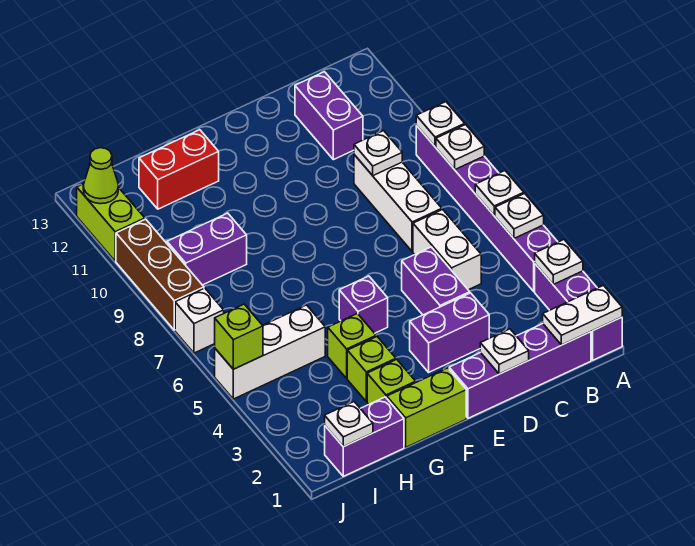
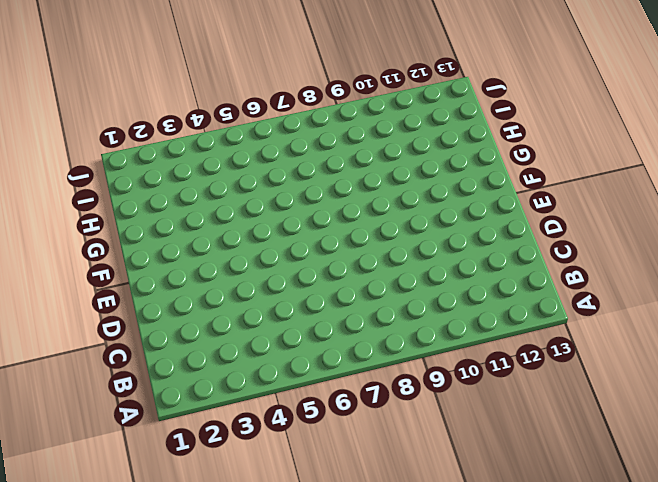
none -> purple 1x3 brick [535,264,622,360]
none -> purple 1x6 brick [416,126,558,291]
none -> purple 1x4 brick [449,324,591,418]
none -> white 1x2 brick [413,210,481,290]

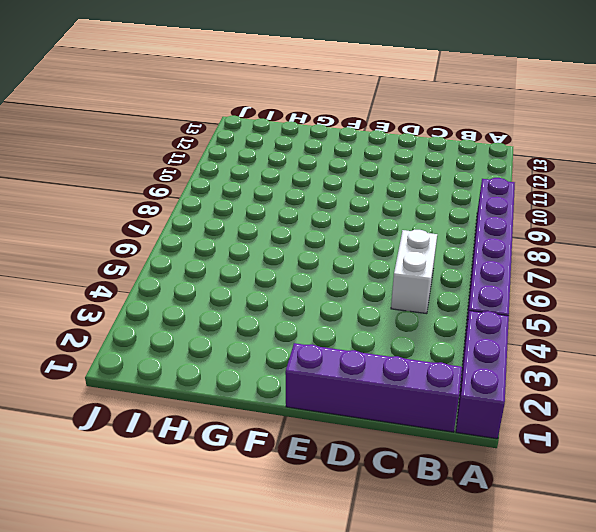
none -> white 1x3 brick [354,155,442,252]
none -> purple 1x2 brick [295,72,363,160]
none -> purple 1x2 brick [410,293,489,372]
none -> purple 1x2 brick [402,247,470,315]

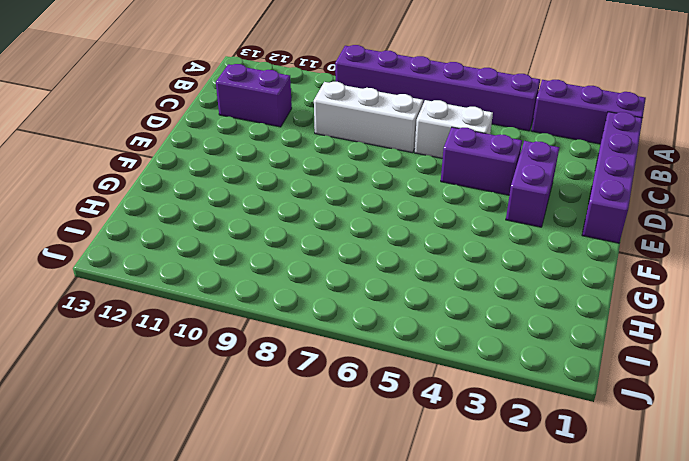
none -> lime 1x2 brick [387,368,466,447]
none -> purple 1x1 brick [339,276,388,333]
none -> lime 1x1 brick [367,360,416,404]
none -> lime 1x1 brick [347,337,396,401]

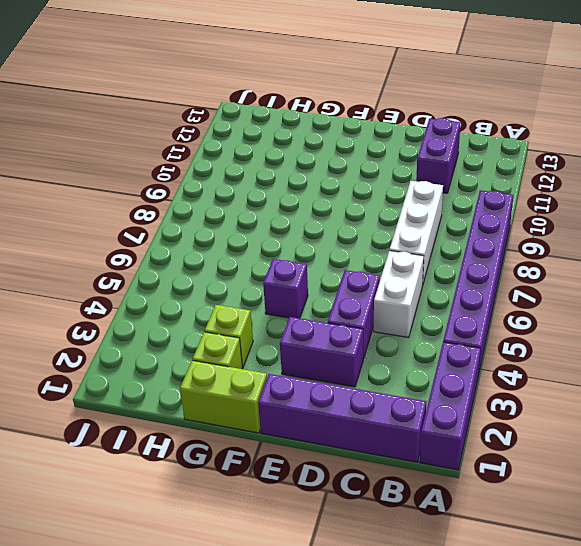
none -> lime 1x1 brick [328,314,376,378]
none -> red 1x2 brick [139,130,219,209]
none -> purple 1x2 brick [325,397,404,476]
none -> white 1x3 brick [215,305,325,399]

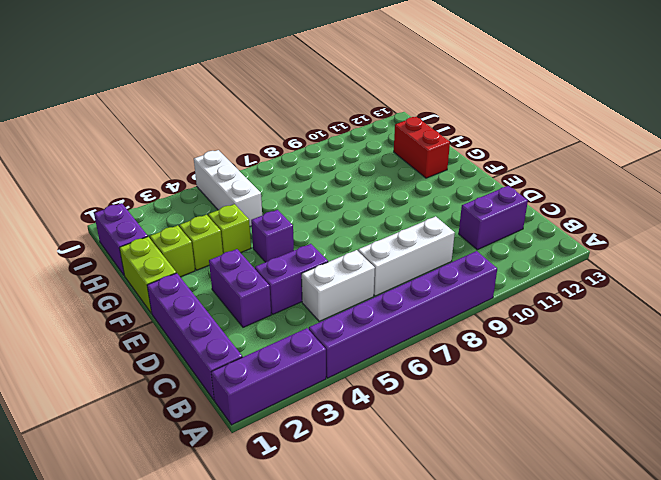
none -> purple 1x2 brick [167,213,247,285]
none -> white 1x1 brick [175,288,224,353]
none -> brown 1x3 brick [116,219,204,330]
none -> lime 1x2 brick [77,184,145,261]

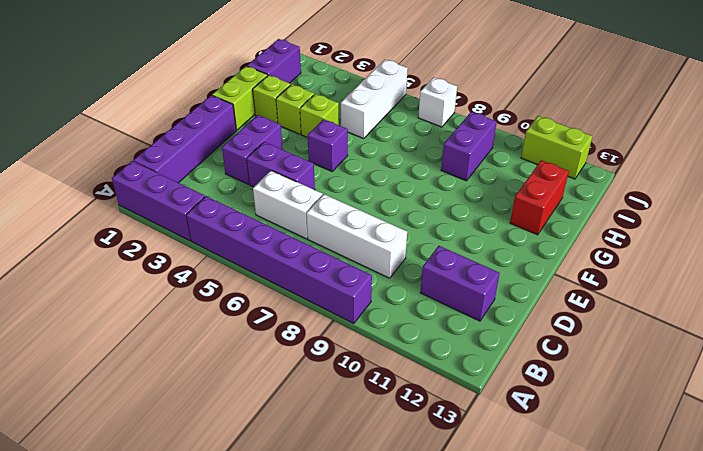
none -> brown 1x3 brick [116,219,204,330]
none -> white 1x2 plate [543,285,622,345]
none -> white 1x1 plate [535,240,583,284]
none -> white 1x1 plate [495,194,544,238]

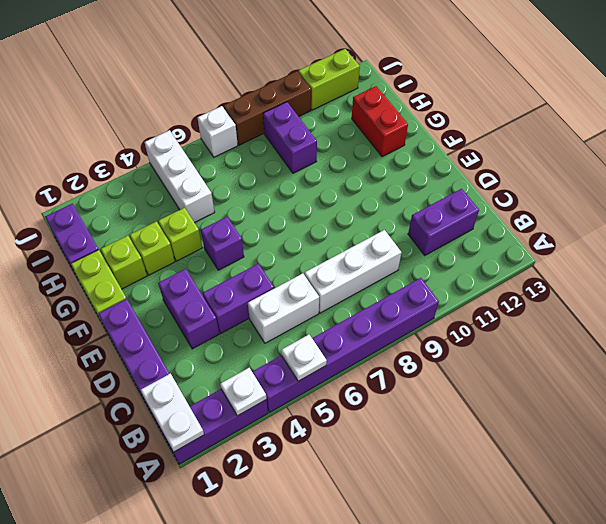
none -> white 1x1 plate [475,171,524,215]
none -> white 1x1 plate [436,125,484,169]
none -> white 1x1 plate [416,102,465,147]
none -> white 1x1 plate [354,131,402,176]

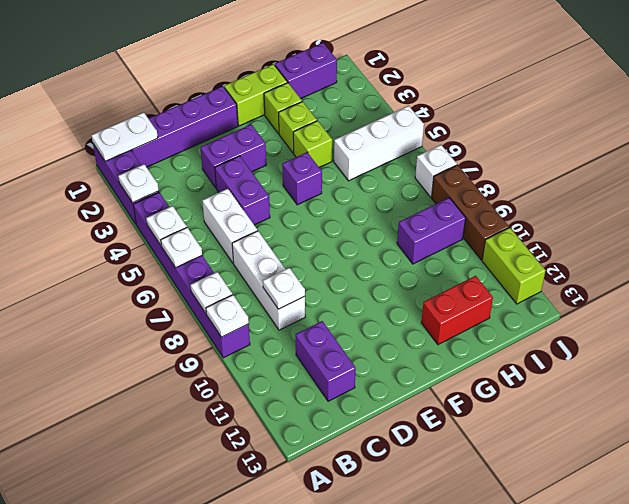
none -> white 1x1 plate [480,329,529,374]
none -> white 1x1 plate [325,402,373,447]
none -> lime 1x1 brick [215,304,263,369]
none -> lime 1x1 cone [83,148,118,204]

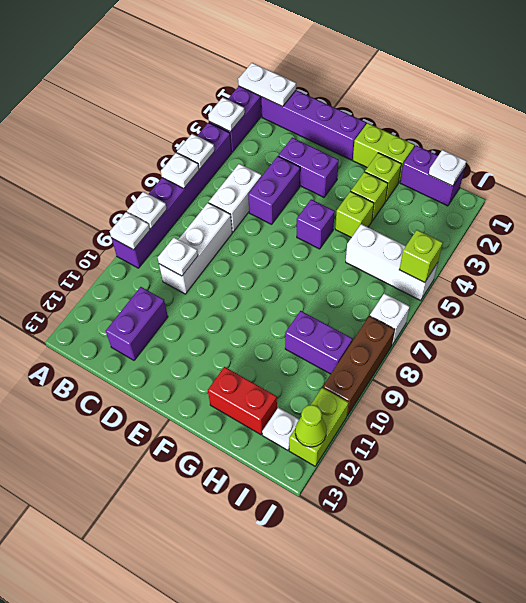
white 1x1 plate [262,407,299,450] -> white 1x1 plate moved to [480,329,529,374]

